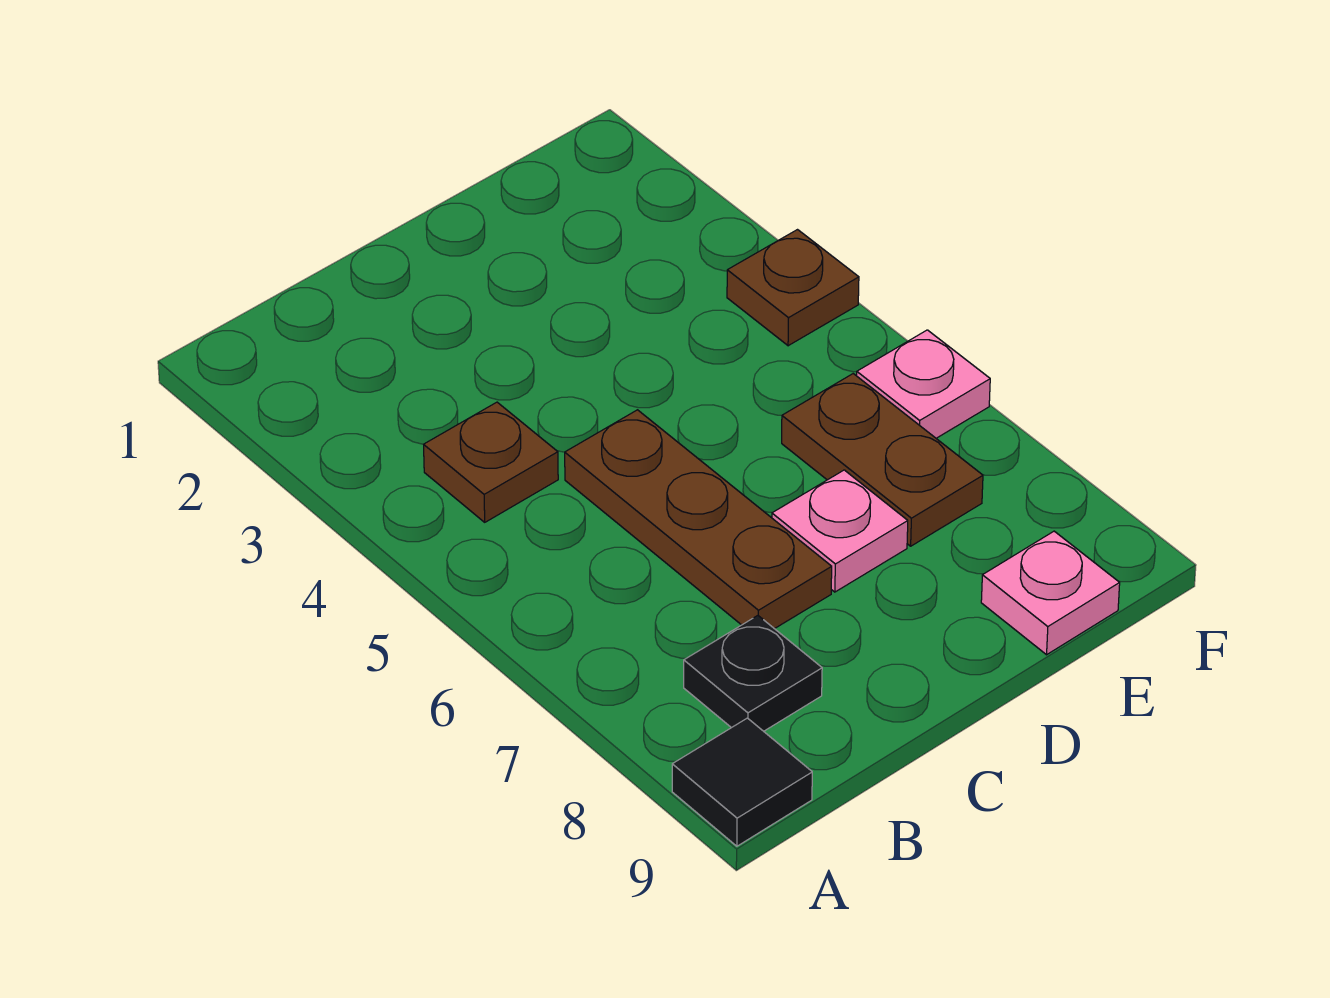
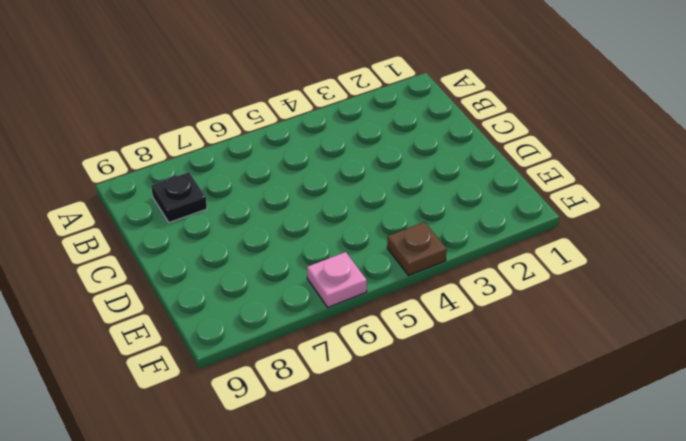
none -> black 1x1 tile [672,718,812,846]
none -> brown 1x1 plate [424,402,558,522]

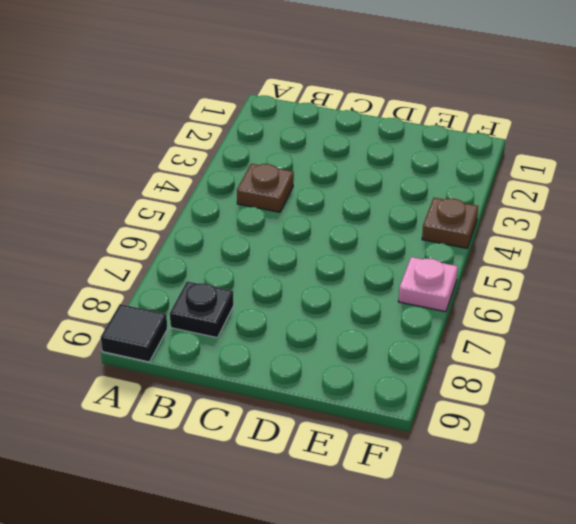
none -> brown 1x3 plate [565,410,832,629]
none -> pink 1x1 plate [772,470,908,592]

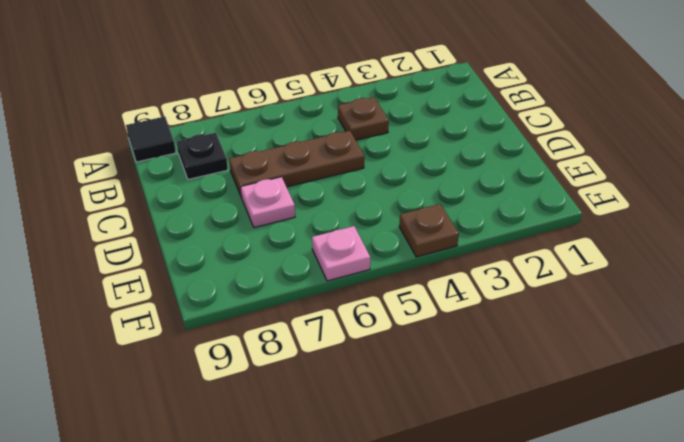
none -> brown 1x2 plate [782,374,983,546]
none -> pink 1x1 plate [981,531,1120,655]

